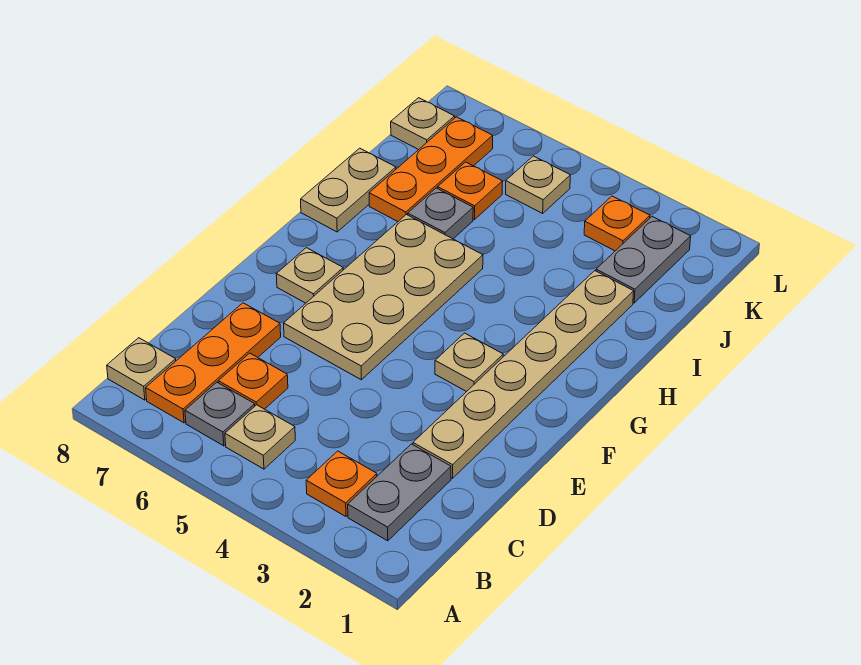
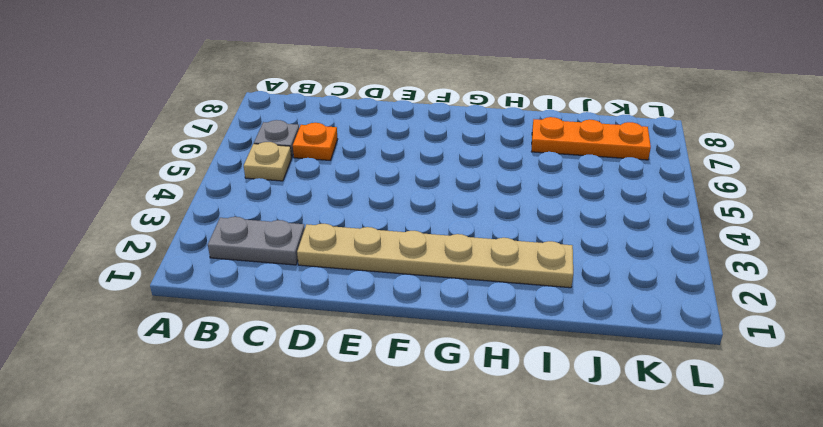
none -> orange 1x1 plate [306,451,377,516]
none -> orange 1x3 plate [146,303,281,423]
none -> tan 1x1 plate [107,338,176,400]

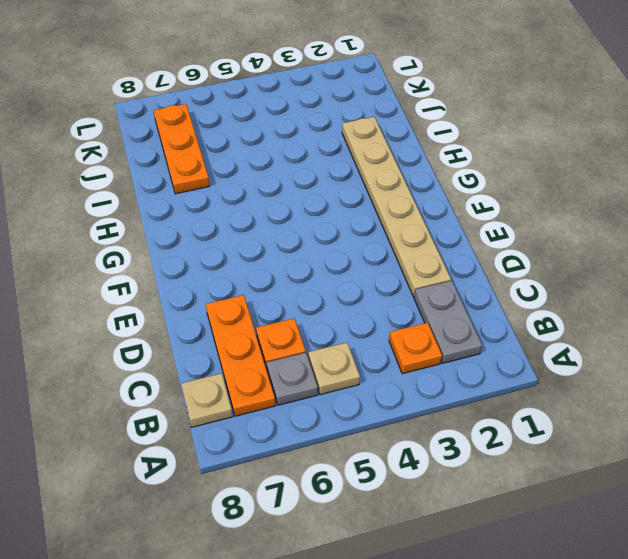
none -> tan 2x4 plate [284,214,483,380]
none -> tan 1x1 plate [435,333,503,392]
none -> tan 1x1 plate [276,248,343,303]

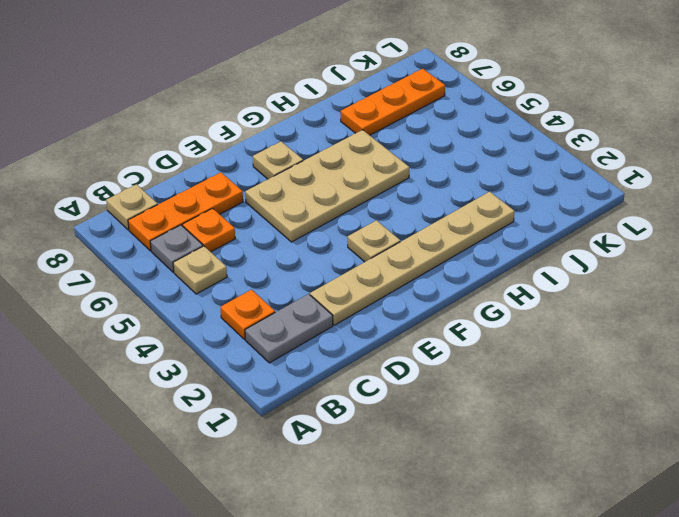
none -> tan 1x2 plate [301,148,396,232]
none -> grey 1x1 plate [408,188,473,239]
none -> grey 1x2 plate [596,216,691,303]

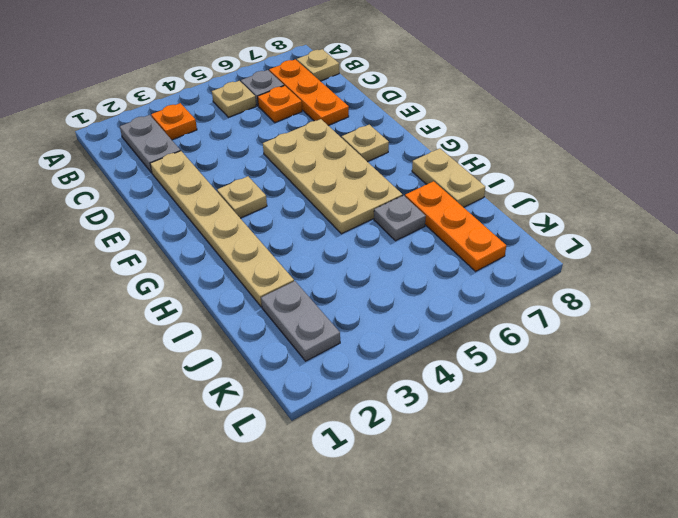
none -> orange 1x1 plate [438,162,503,219]
none -> orange 1x1 plate [584,196,650,251]
none -> tan 1x1 plate [506,156,570,213]

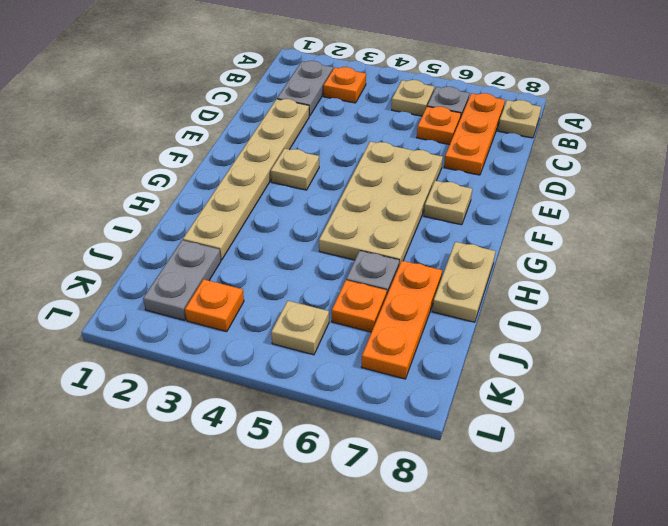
none -> tan 1x1 plate [391,98,455,150]

